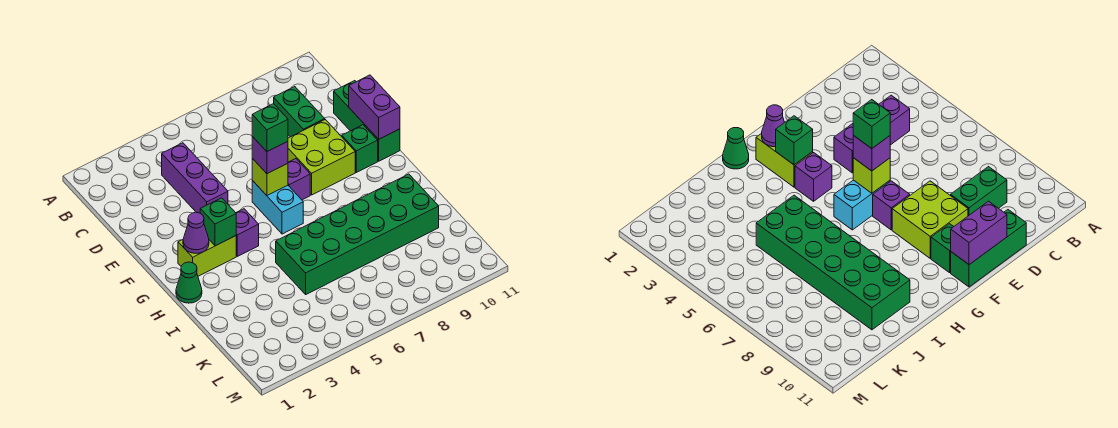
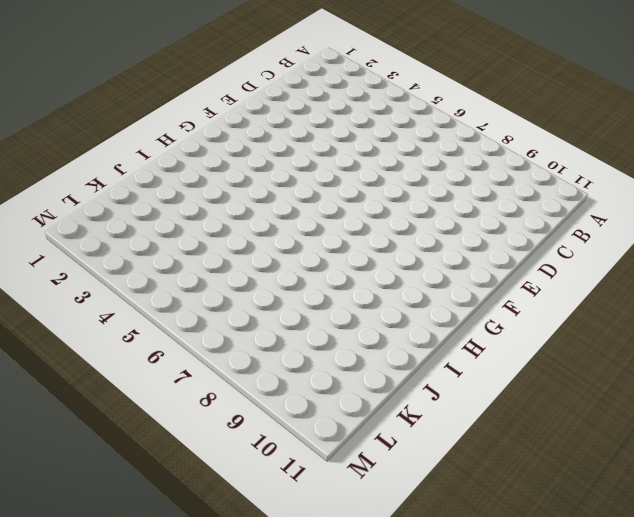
none -> purple 1x3 brick [162,143,228,213]
none -> green 1x2 brick [274,87,325,137]
none -> green 1x3 brick [334,81,400,161]

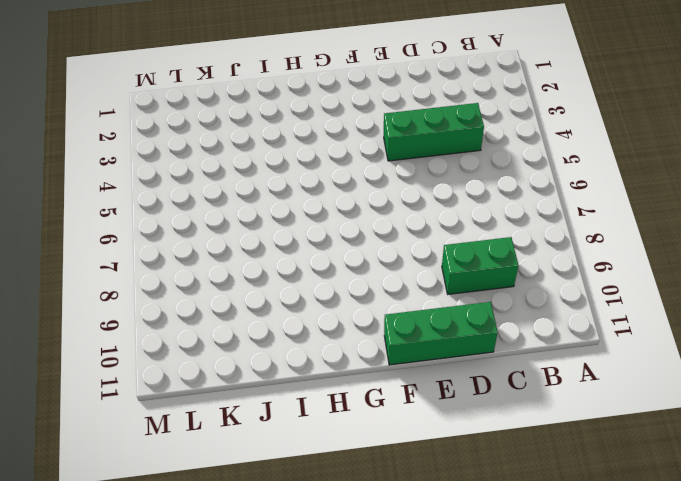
green 1x3 brick [384,103,484,161] -> purple 1x3 brick [162,143,228,213]
none -> lime 2x2 brick [288,120,355,195]
none -> cyan 1x2 brick [252,181,303,234]
none -> purple 1x1 brick [288,159,310,200]

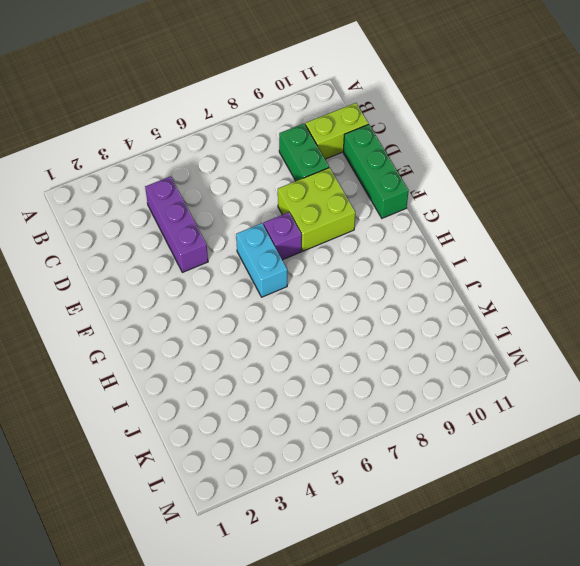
lime 1x2 brick [305,103,368,159] -> lime 1x2 brick moved to [178,236,236,276]
none -> green 1x1 brick [342,125,378,172]
none -> purple 1x1 brick [236,209,259,256]
none -> green 1x1 cone [176,262,202,303]

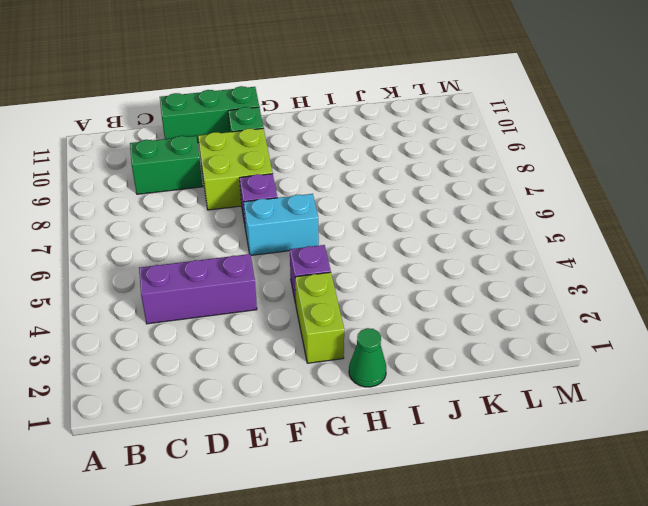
none -> green 2x6 brick [276,174,439,294]
none -> purple 1x2 brick [349,75,400,139]
none -> lime 1x1 brick [252,159,288,195]

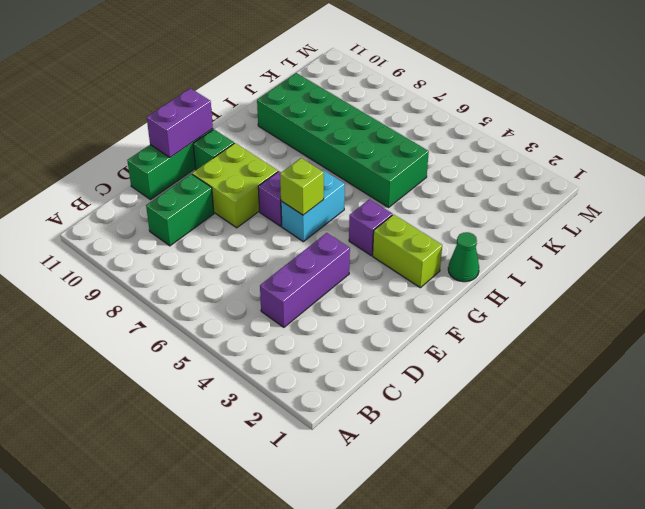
none -> purple 1x1 cone [183,212,209,253]
none -> green 1x1 brick [200,198,236,246]
none -> purple 1x1 brick [252,137,288,173]

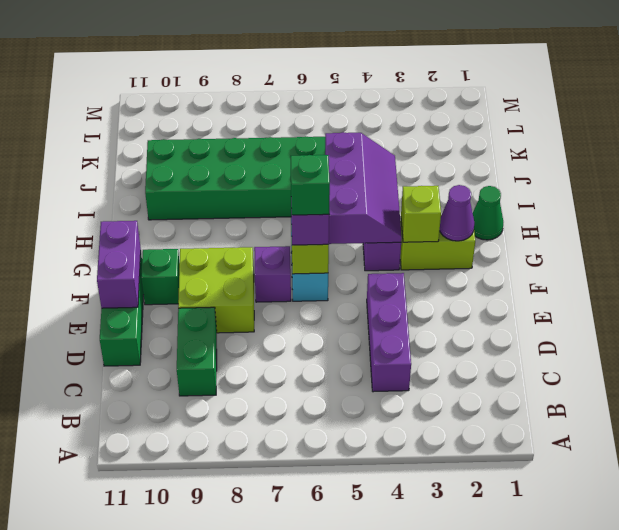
lime 1x1 brick [401,186,441,242] -> green 1x1 brick [200,198,236,246]
purple 2x3 slope [325,132,402,244] -> none

